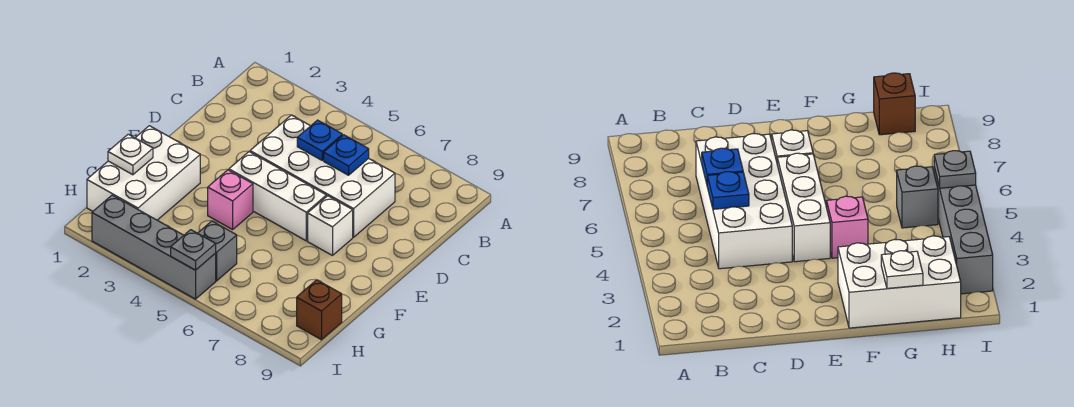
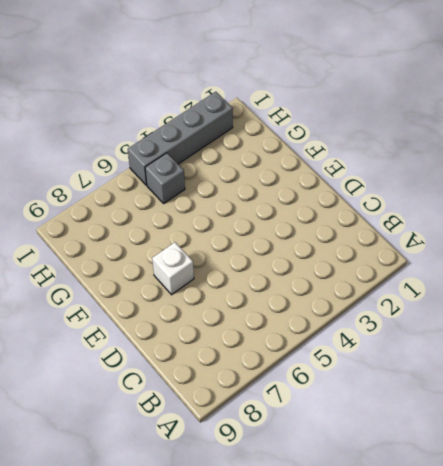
none -> white 2x4 brick [250,115,395,237]
none -> white 1x3 brick [229,152,326,241]
none -> white 2x3 brick [87,126,200,220]

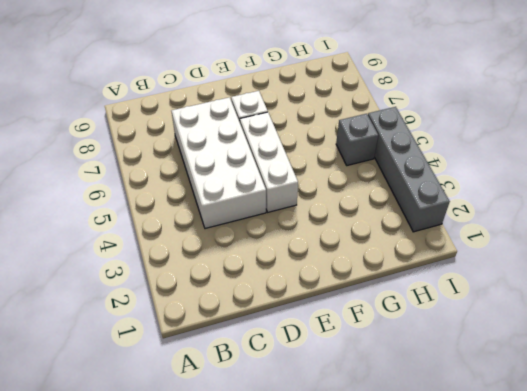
none -> white 2x3 brick [87,126,200,220]
none -> pink 1x1 brick [208,170,253,230]
none -> brown 1x1 brick [297,280,342,340]

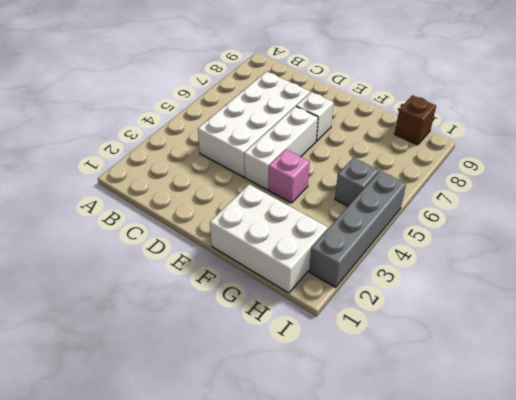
none -> blue 1x1 plate [297,120,342,160]
none -> blue 1x1 plate [324,135,369,175]
none -> white 1x1 plate [108,134,153,175]

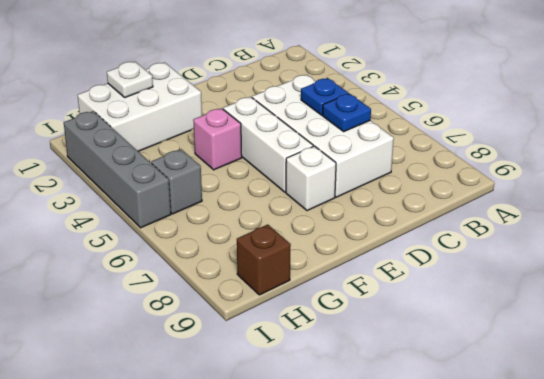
none -> grey 1x1 plate [171,230,216,270]

